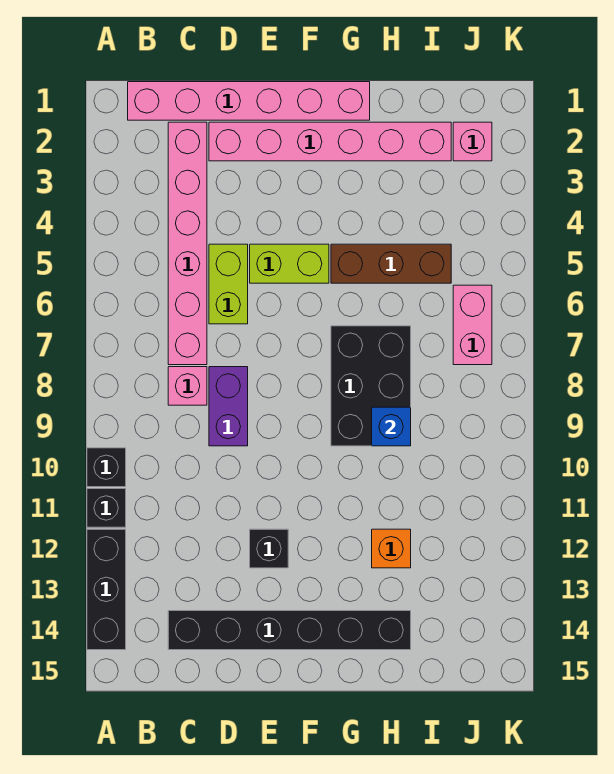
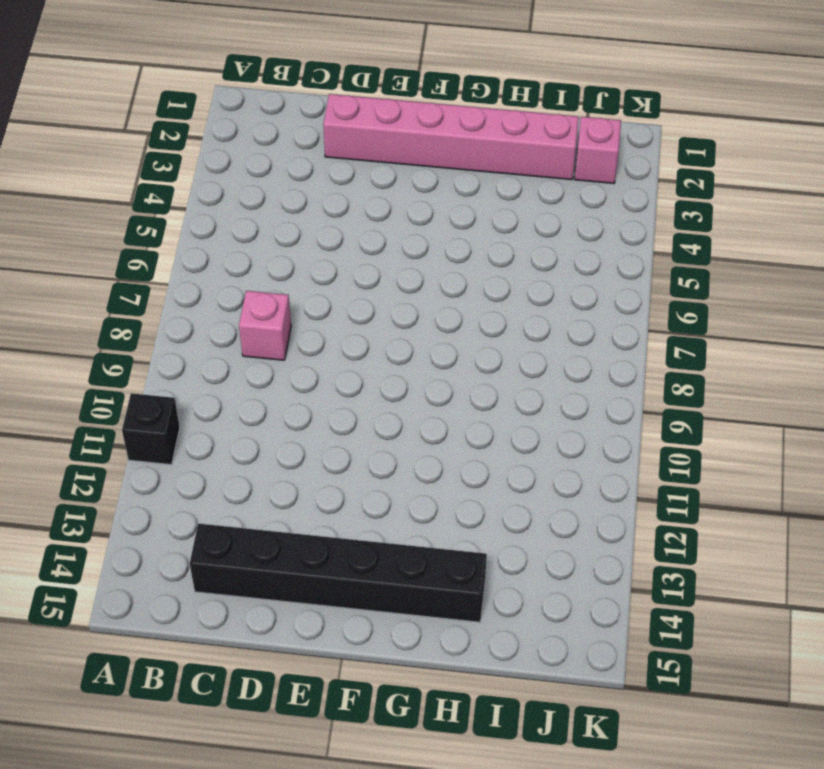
none -> black 1x1 brick [87,448,126,487]
none -> black 1x3 brick [87,529,126,650]
none -> pink 1x6 brick [128,82,370,120]

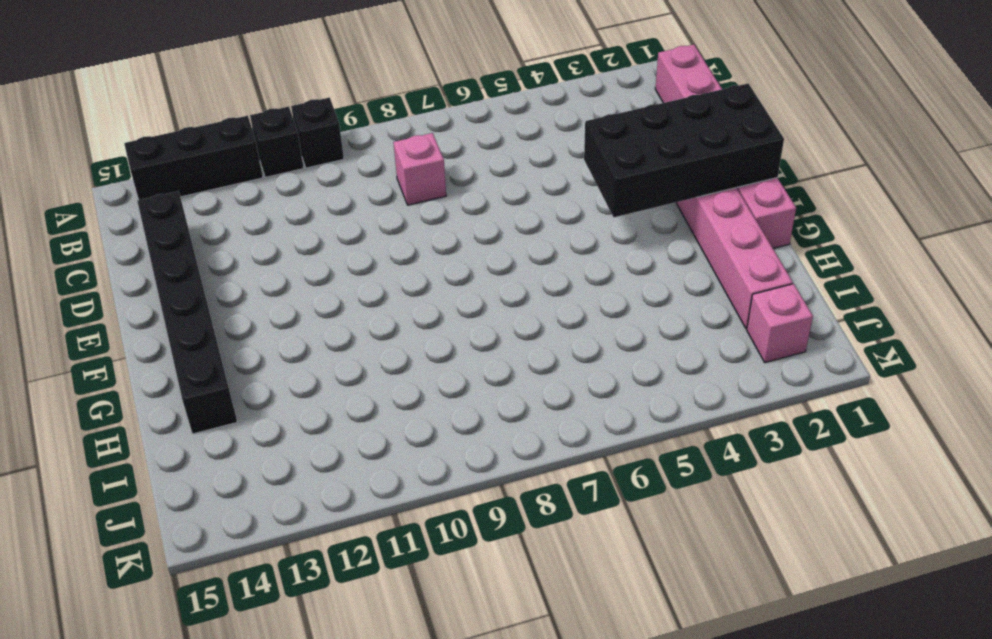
black 2x4 brick [584,84,784,217] -> none
none -> pink 1x6 brick [168,122,207,365]
none -> lime 1x2 brick [209,244,248,324]
none -> purple 1x2 brick [209,367,248,446]

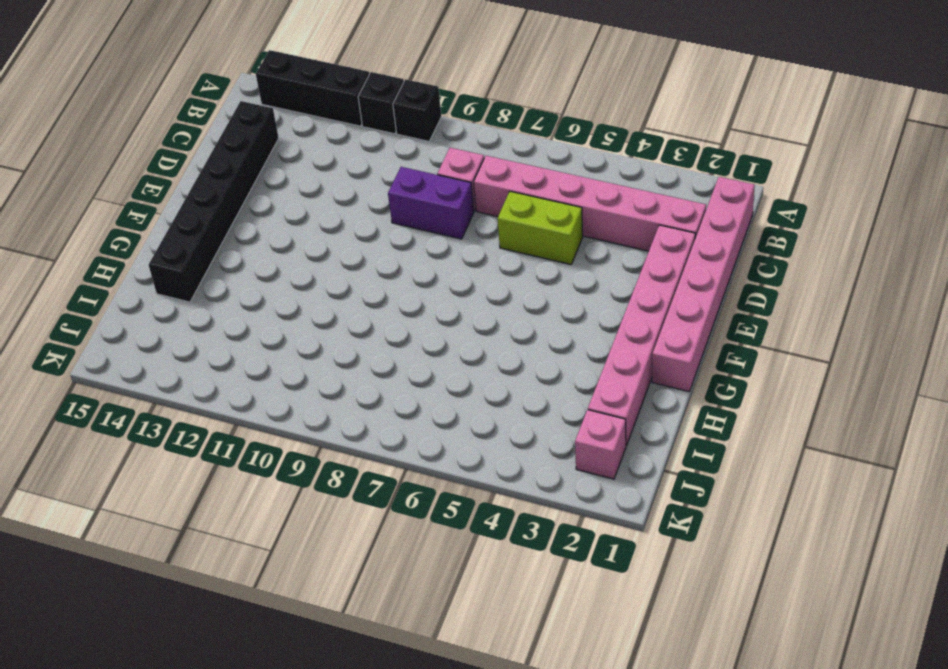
none -> lime 1x2 brick [250,244,329,283]
none -> black 1x1 brick [250,529,288,568]
none -> brown 1x3 brick [331,244,451,283]

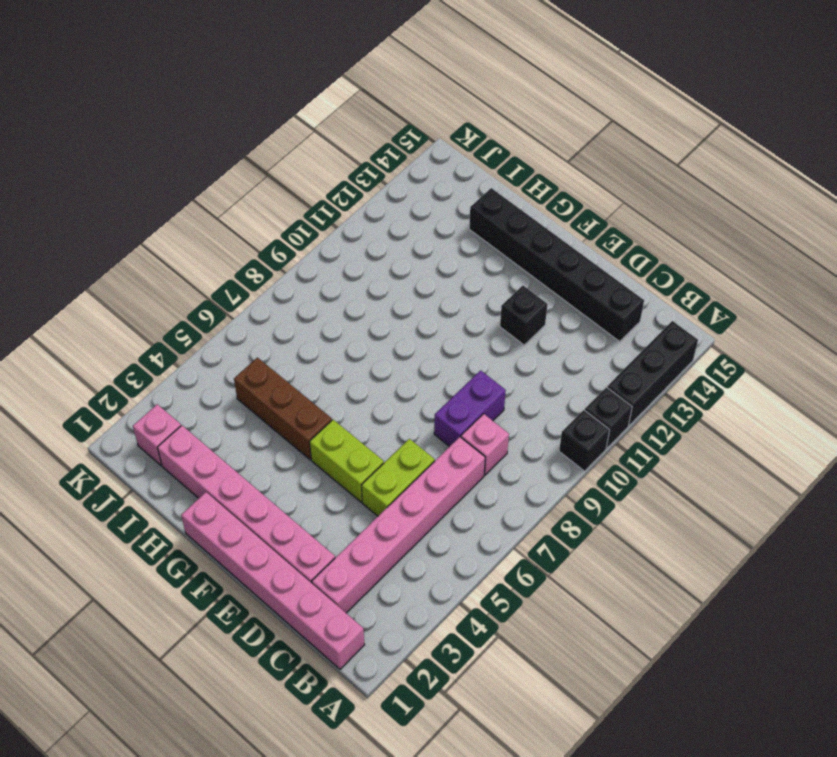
none -> black 2x3 brick [331,326,411,446]
none -> orange 1x1 brick [372,529,411,568]
none -> pink 1x2 brick [453,285,492,365]

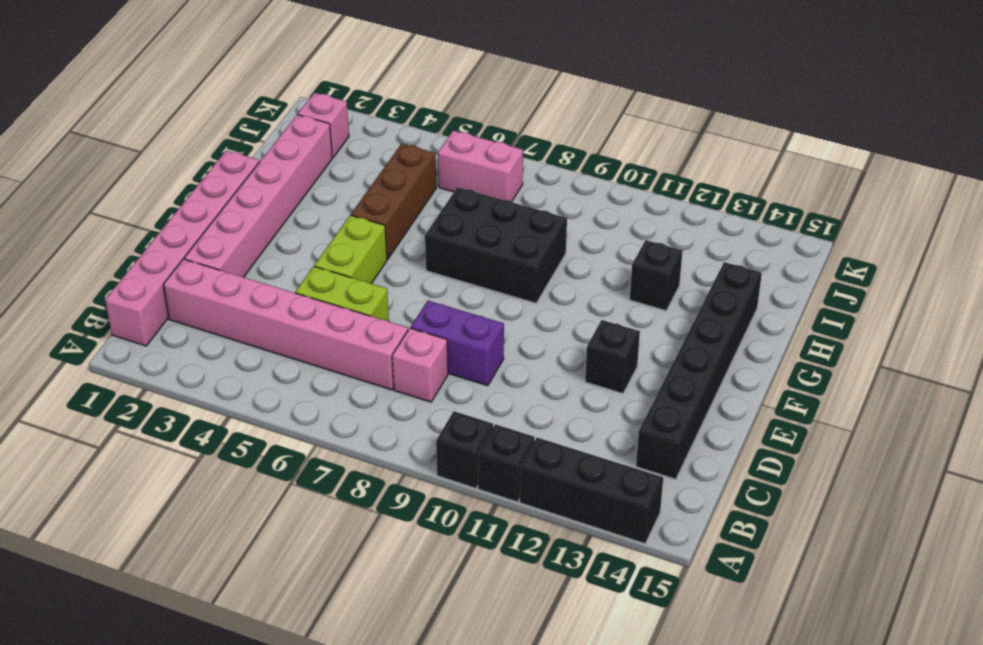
black 1x1 brick [630,240,683,311] -> orange 1x1 brick [372,529,411,568]
none -> blue 1x1 brick [372,407,411,446]

